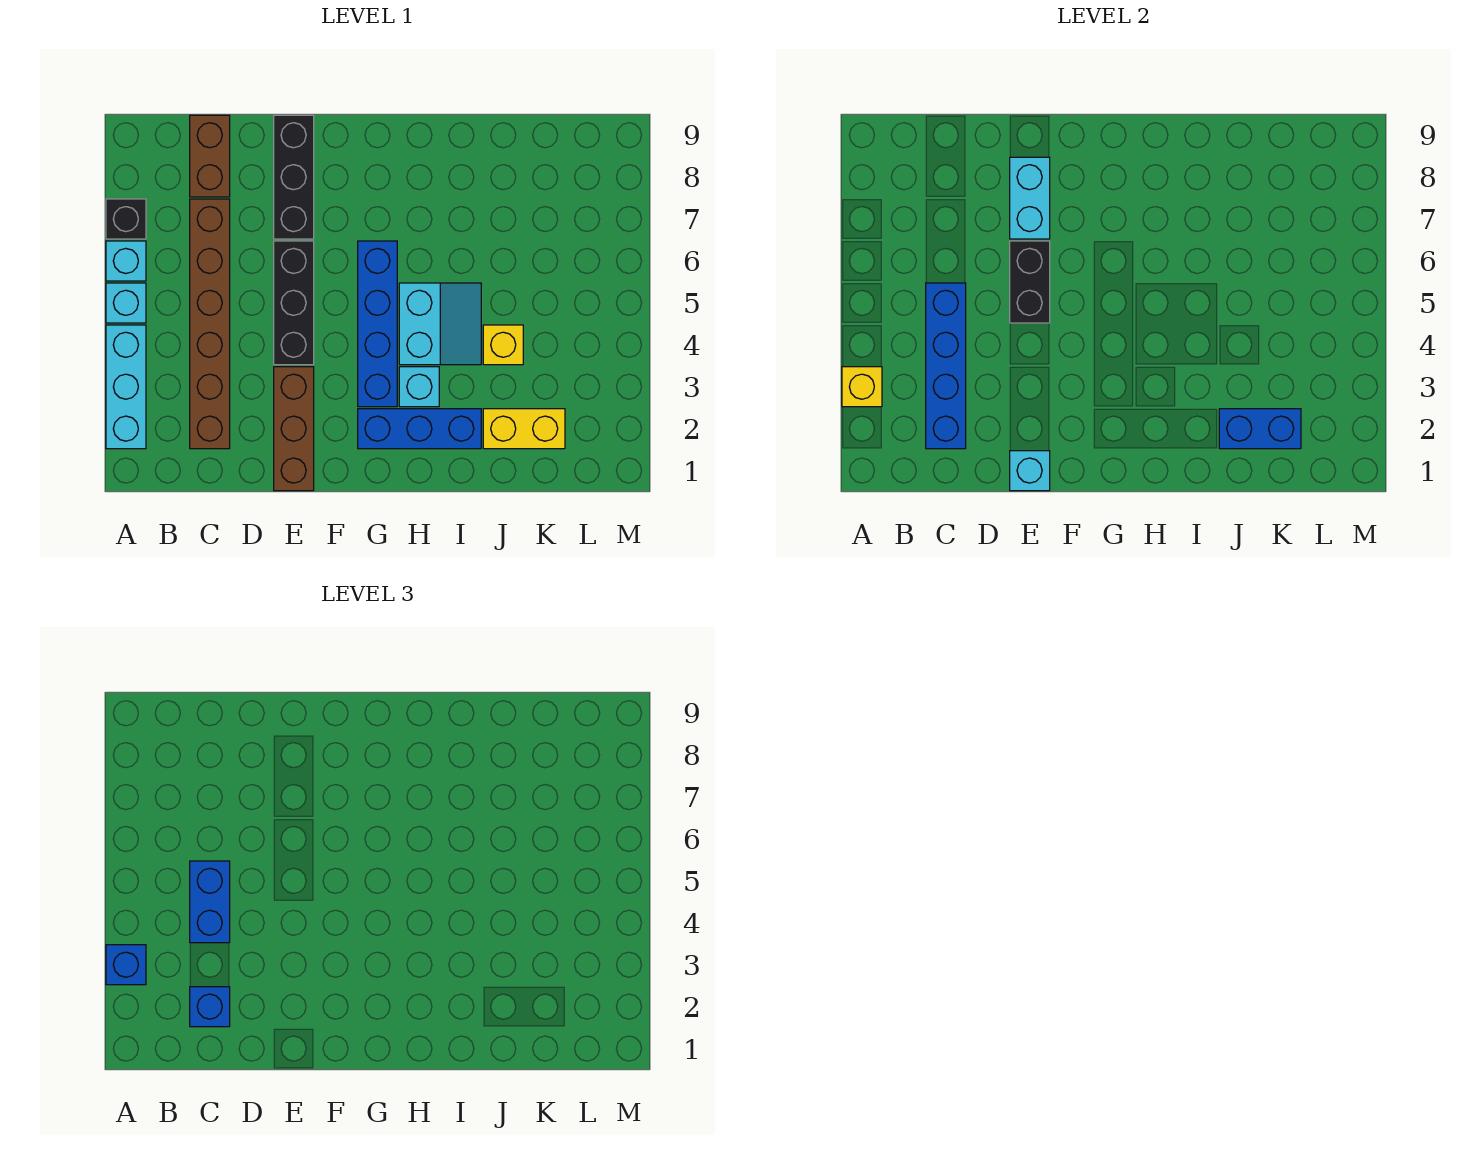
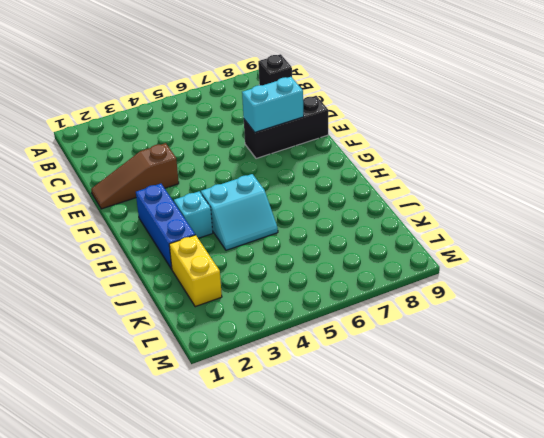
black 1x1 brick [258,54,292,86] -> black 1x1 brick moved to [106,199,146,239]
brown 1x3 slope [91,143,179,209] -> brown 1x3 brick [274,367,314,491]
none -> cyan 1x3 brick [106,325,146,449]
none -> cyan 1x1 brick [106,283,146,323]
none -> cyan 1x1 brick [106,241,146,281]

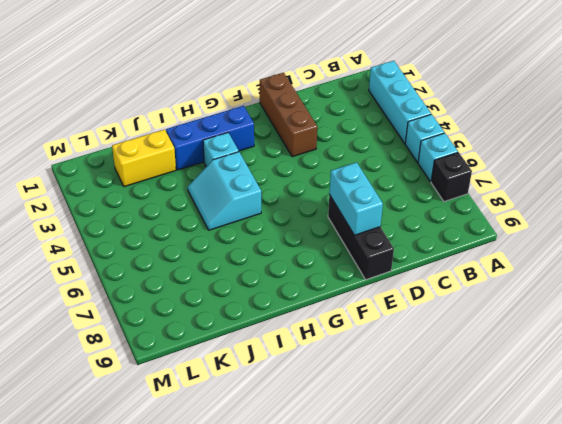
none -> brown 1x6 brick [190,199,230,449]
none -> brown 1x2 brick [190,115,230,197]
none -> black 1x3 brick [274,241,314,365]

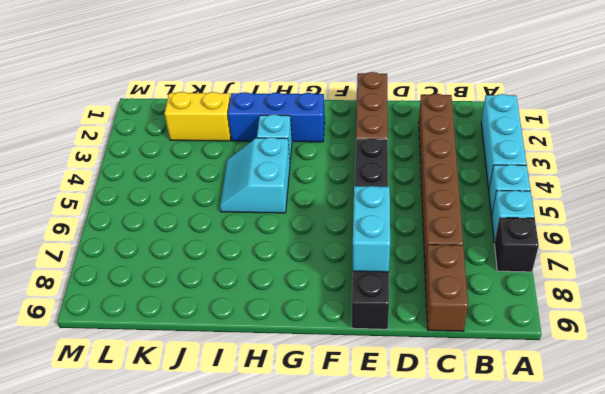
none -> blue 1x4 brick [358,241,397,407]
none -> yellow 1x1 brick [483,325,523,365]
none -> yellow 1x1 brick [842,367,882,407]

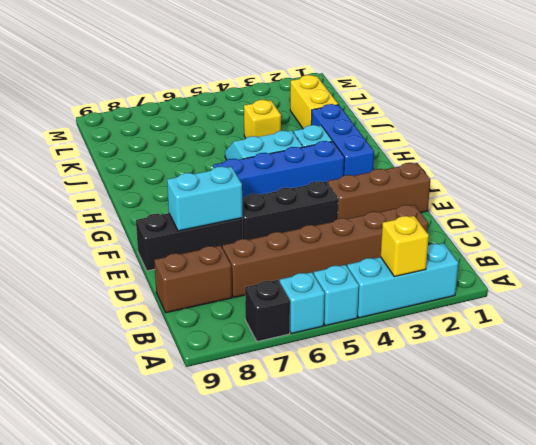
none -> blue 1x4 brick [926,283,966,449]
none -> cyan 1x1 brick [1010,451,1050,491]
none -> black 1x2 brick [1010,241,1050,323]

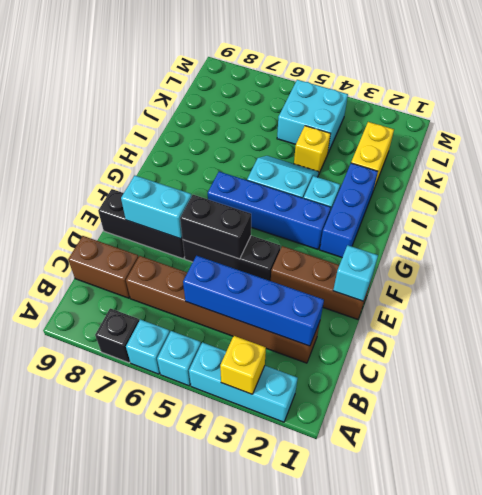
cyan 2x2 brick [277,80,348,153] -> none
none -> blue 1x2 brick [1219,409,1301,449]
none -> blue 1x1 brick [106,945,146,985]
none -> blue 1x1 brick [190,987,230,1027]

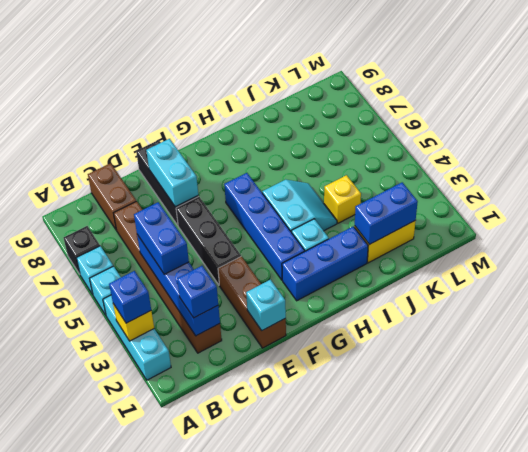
none -> black 1x2 brick [1010,241,1050,323]

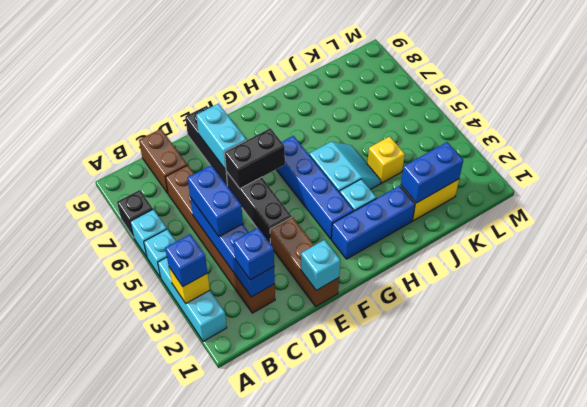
black 1x2 brick [225,128,285,188] -> black 1x2 brick turned to [1010,241,1050,323]

